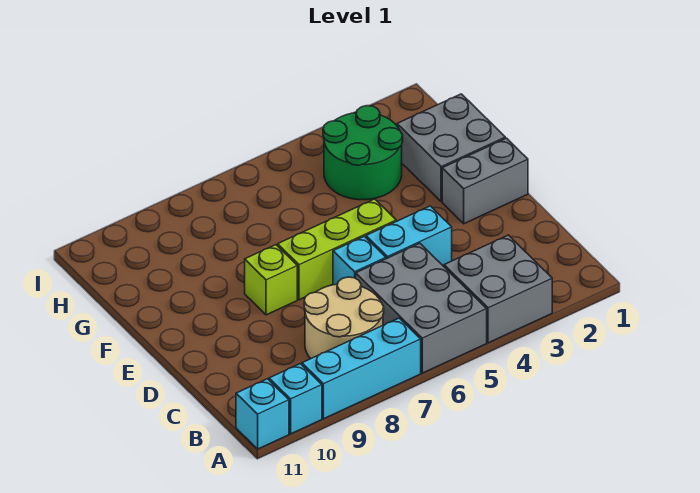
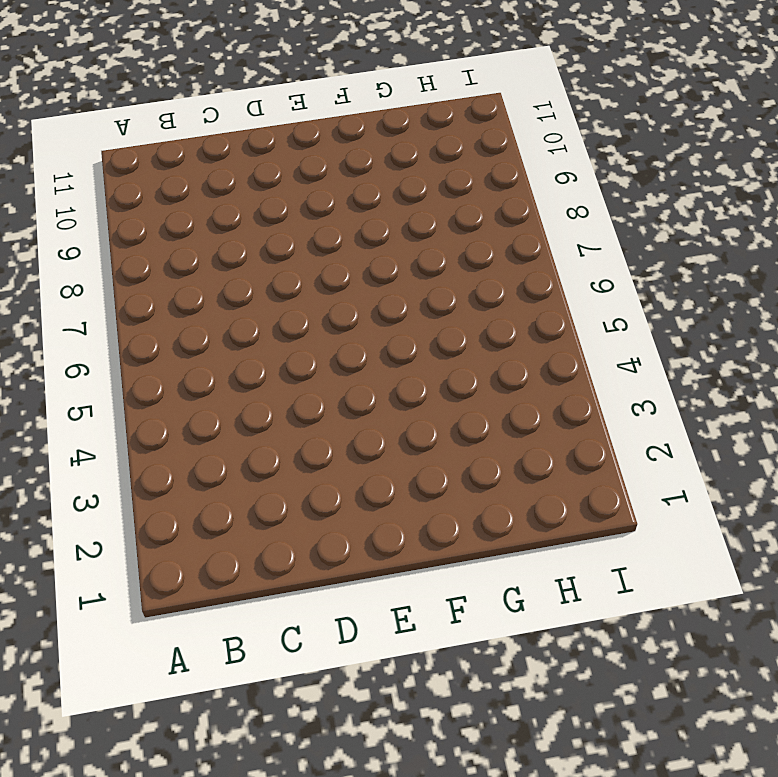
none -> grey 2x2 brick [444,235,552,343]
none -> grey 2x3 brick [356,243,487,373]
none -> cyan 1x3 brick [302,318,421,419]

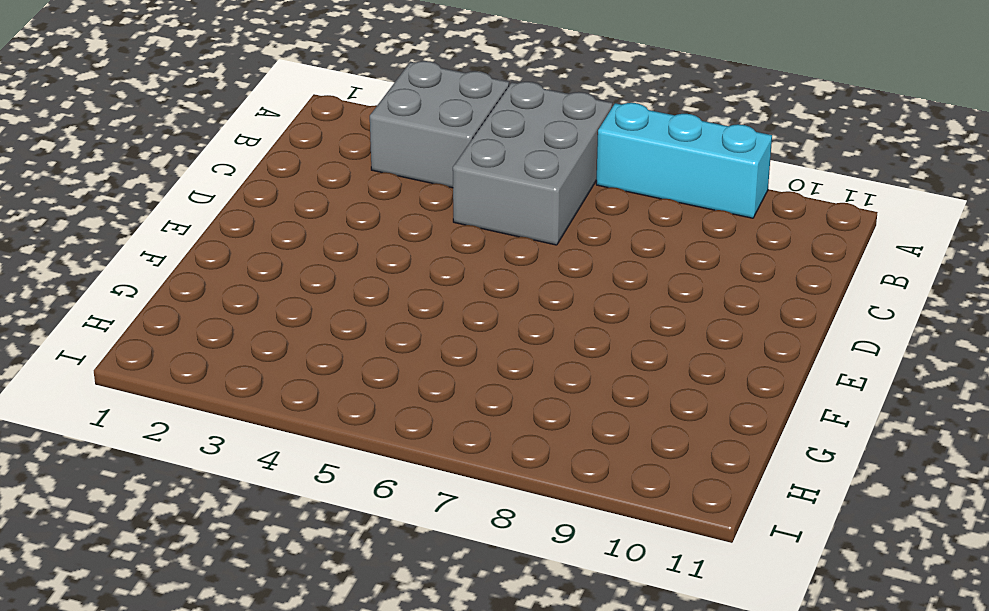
none -> cyan 1x1 brick [269,364,322,434]
none -> cyan 1x1 brick [236,379,289,449]
none -> tan 2x2 round brick [304,277,384,358]

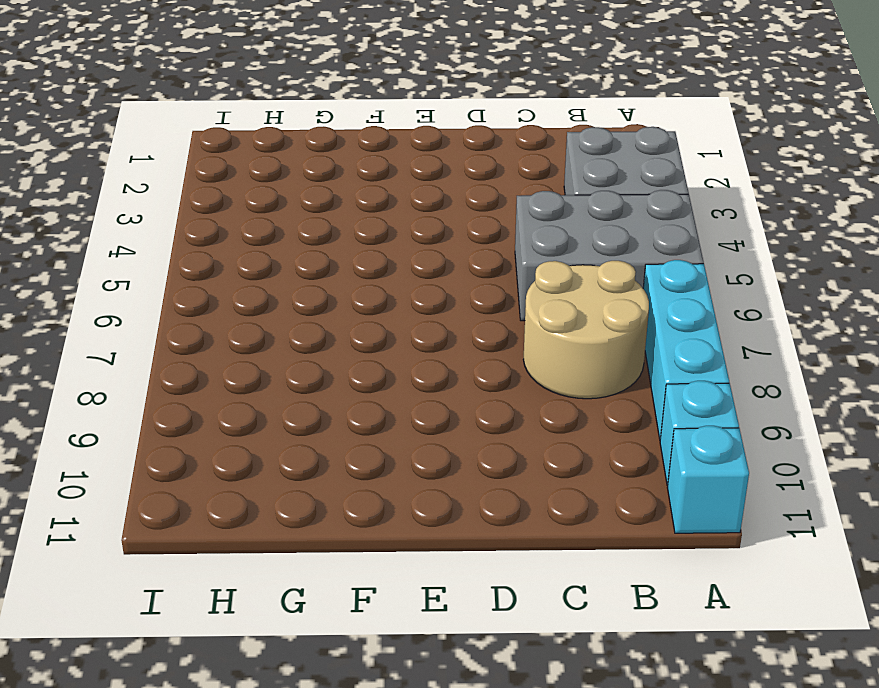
none -> cyan 1x2 brick [366,206,452,266]
none -> cyan 1x1 brick [333,236,386,285]
none -> grey 1x2 brick [442,138,528,224]

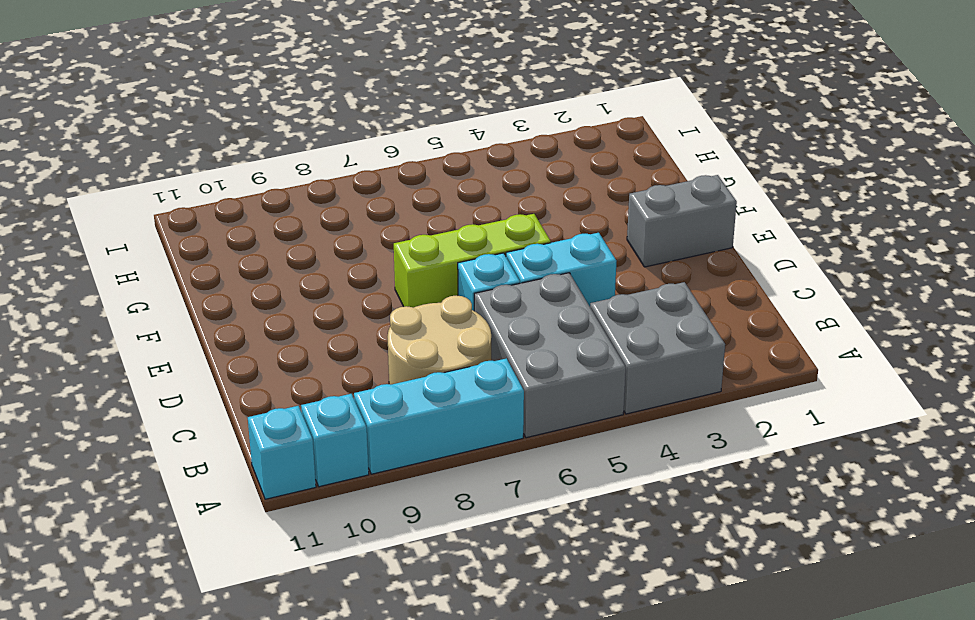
none -> lime 1x1 brick [245,245,297,315]
none -> grey 2x2 brick [397,94,505,202]
none -> green 2x2 round brick [323,106,403,200]

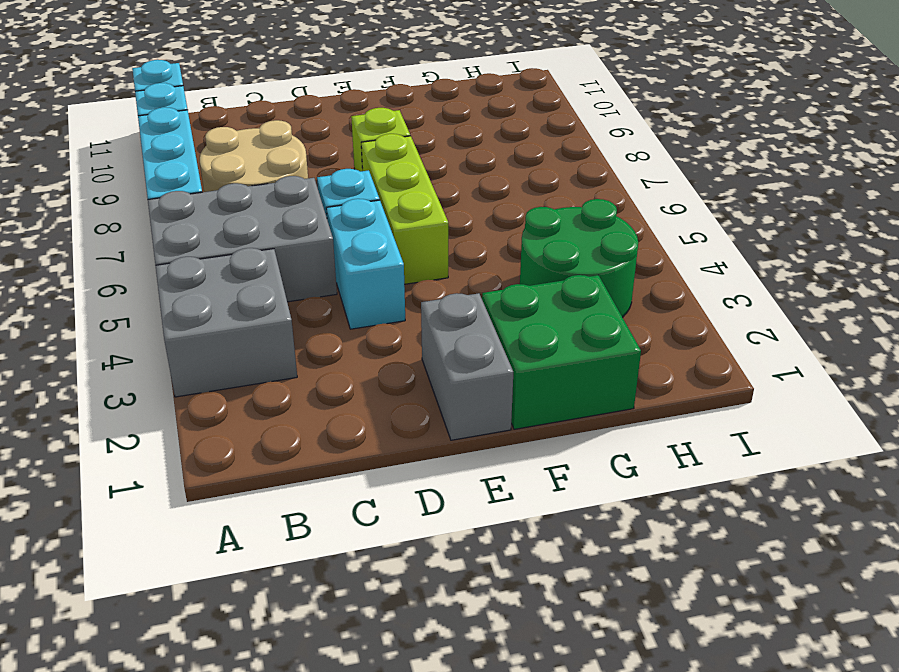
green 2x2 brick [482,275,641,429] -> grey 2x2 brick [397,94,505,202]

